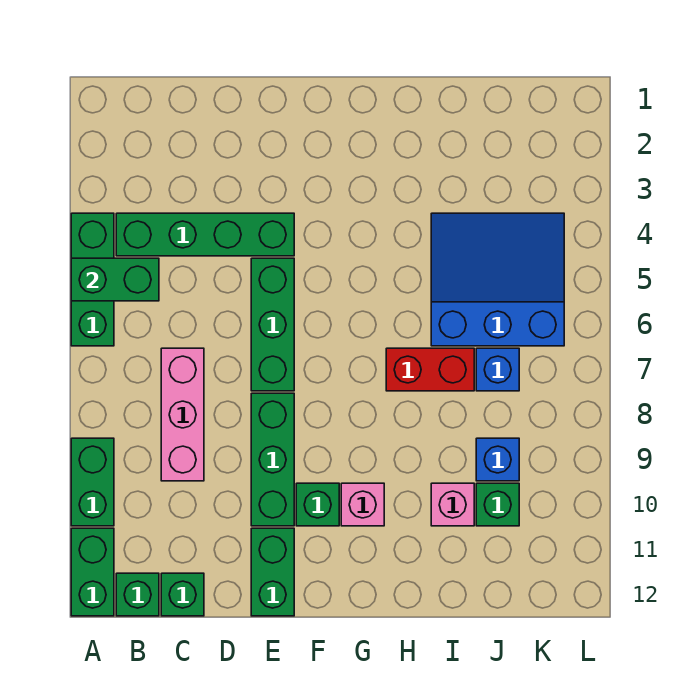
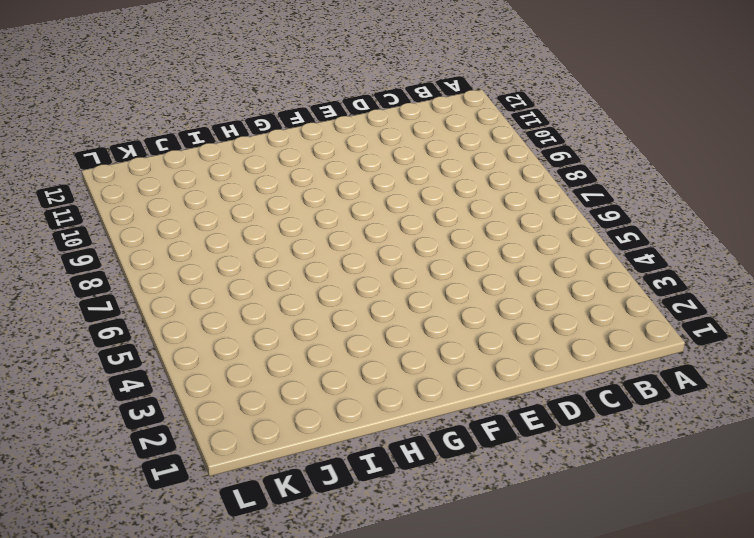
none -> green 1x3 brick [71,213,114,346]
none -> green 1x2 brick [71,438,114,526]
none -> green 1x2 brick [71,528,114,616]

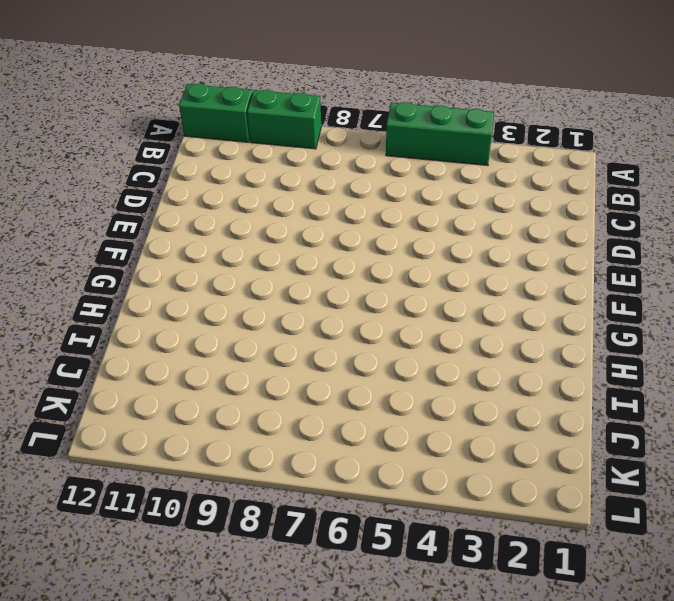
none -> green 1x4 brick [116,213,294,256]
none -> green 1x1 brick [116,573,159,616]
none -> pink 1x3 brick [161,348,204,481]

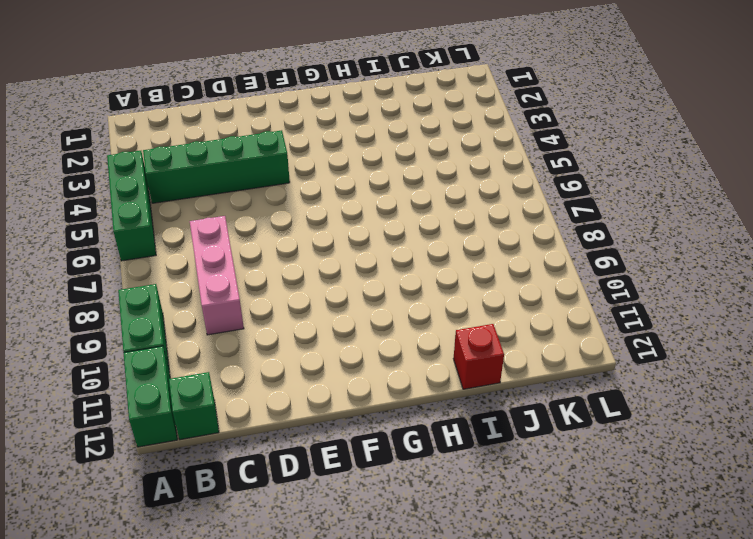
red 1x1 brick [453,324,504,389] -> none
none -> green 1x1 brick [161,573,204,616]
none -> green 1x3 brick [251,258,294,391]
none -> green 1x3 brick [251,393,294,526]

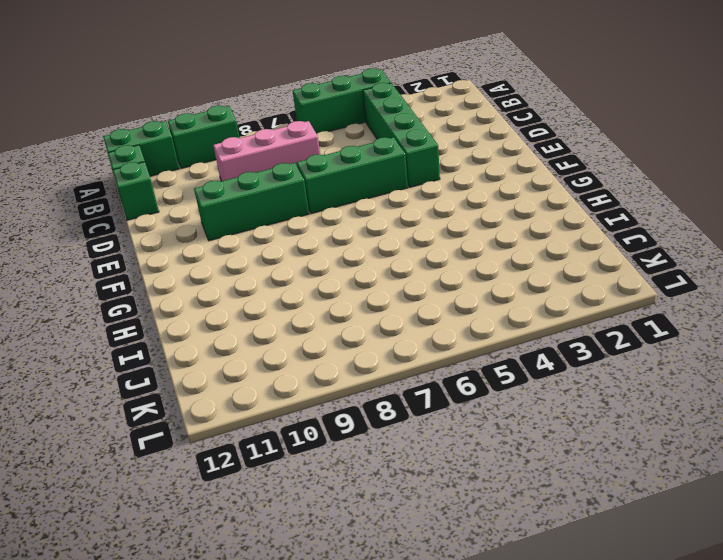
none -> green 1x2 brick [251,528,294,616]
none -> green 1x1 brick [296,483,339,526]
none -> pink 1x1 brick [341,483,384,526]

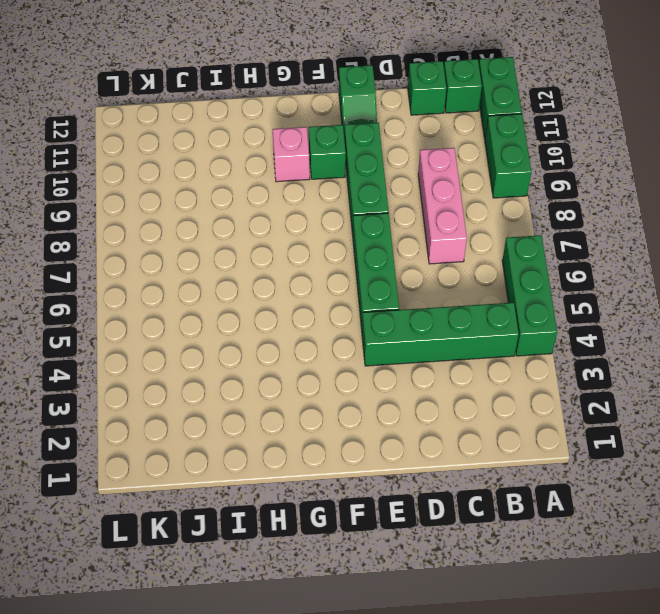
green 1x2 slope [339,65,377,135] -> green 1x2 brick [251,528,294,616]
none -> red 1x2 brick [386,348,474,391]
none -> blue 3x3 slope [431,213,564,346]
none -> pink 1x1 brick [431,483,474,526]

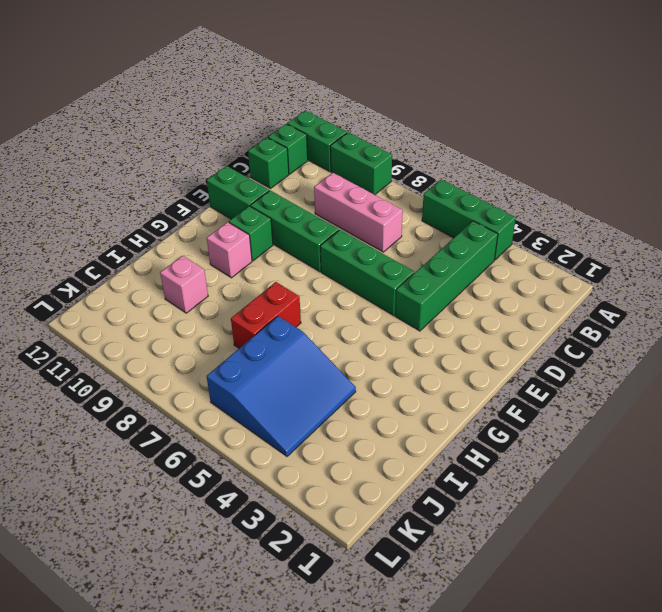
none -> blue 1x1 brick [476,348,519,391]
none -> blue 1x1 brick [476,438,519,481]
none -> green 1x1 brick [476,483,519,526]

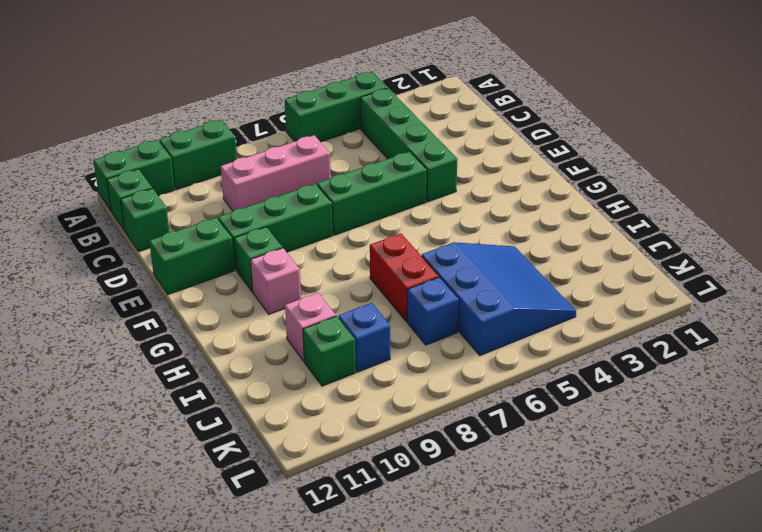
none -> green 1x2 brick [71,258,159,301]

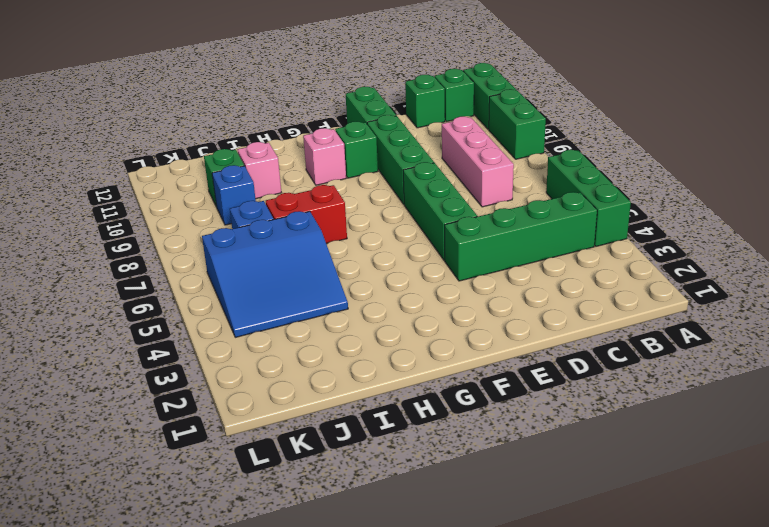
none -> green 1x2 brick [71,258,159,301]

